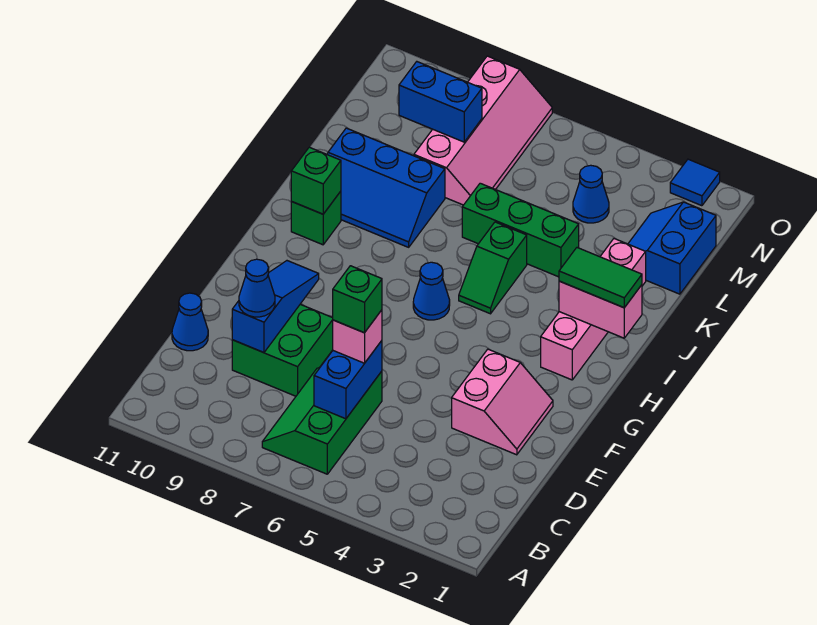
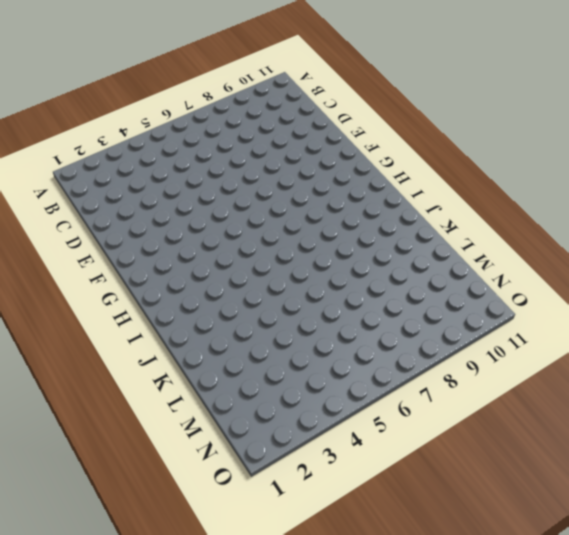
none -> green 2x3 slope [262,367,382,474]
none -> green 2x2 brick [232,304,333,396]
none -> blue 1x1 cone [172,293,208,351]

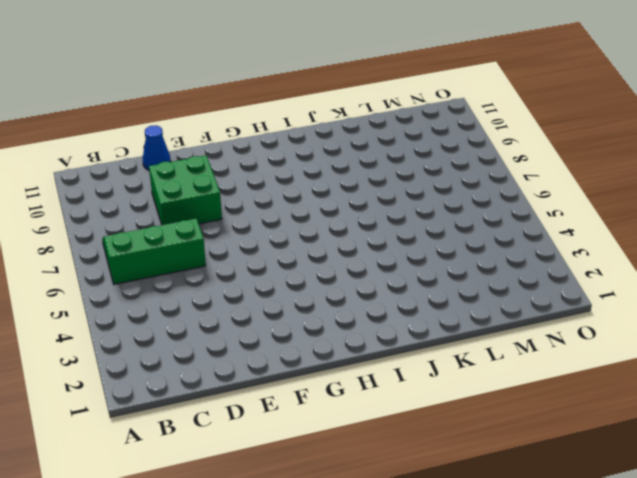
none -> pink 2x2 slope [452,349,553,455]
none -> pink 1x4 brick [541,239,646,380]
none -> blue 1x1 cone [413,262,450,320]

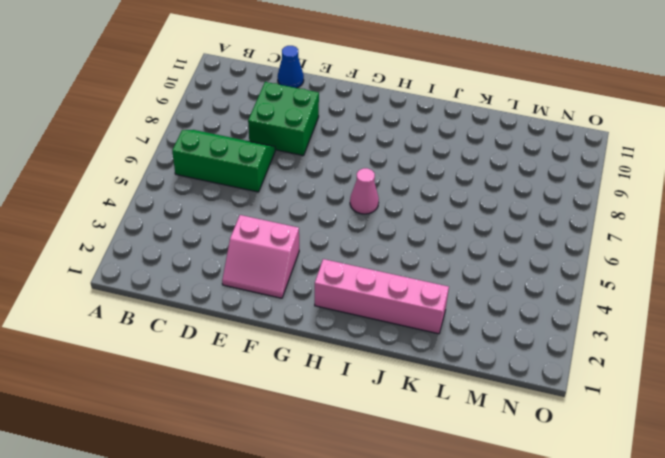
pink 1x1 cone [350,168,379,214] -> blue 1x1 cone [413,262,450,320]
none -> green 1x2 slope [459,222,527,314]
none -> green 1x1 brick [291,191,341,245]
none -> blue 2x3 slope [327,128,445,247]

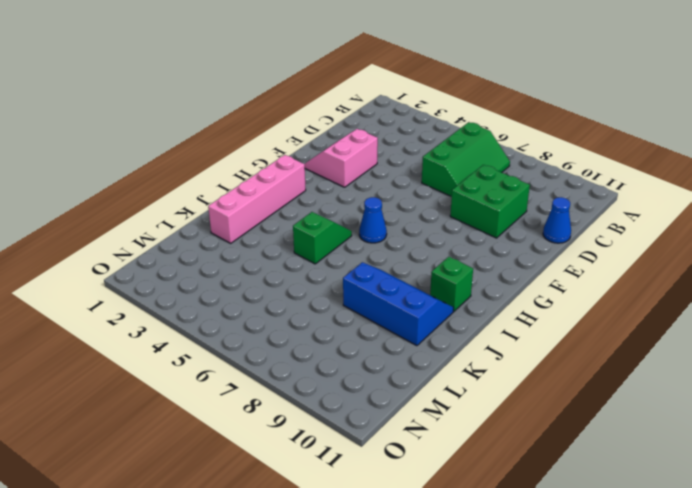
none -> green 1x3 brick [462,183,579,277]
none -> blue 2x2 slope [628,202,716,294]
none -> pink 2x4 slope [414,56,552,205]

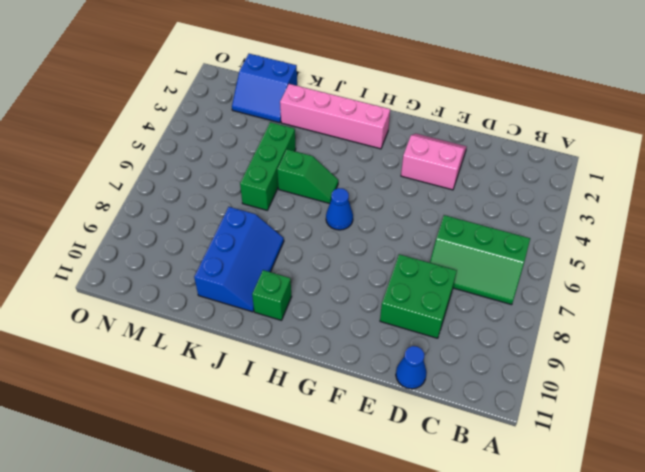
none -> pink 2x4 slope [414,56,552,205]
none -> blue 1x1 cone [573,165,609,223]
none -> blue 1x1 tile [670,159,720,206]

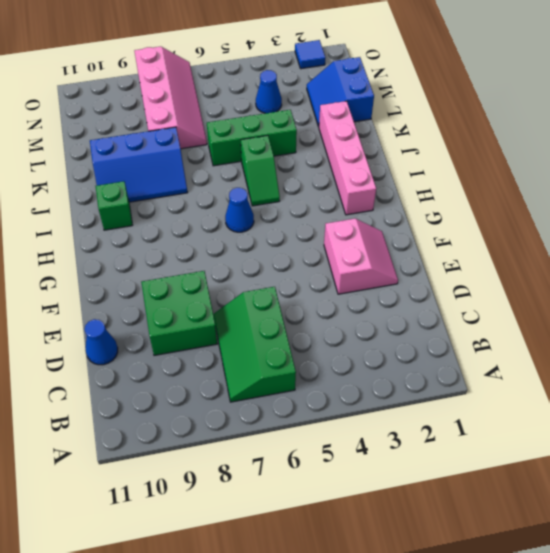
none -> blue 1x2 brick [314,341,382,419]
none -> blue 1x3 slope [232,261,319,353]
none -> pink 1x2 brick [559,281,642,338]

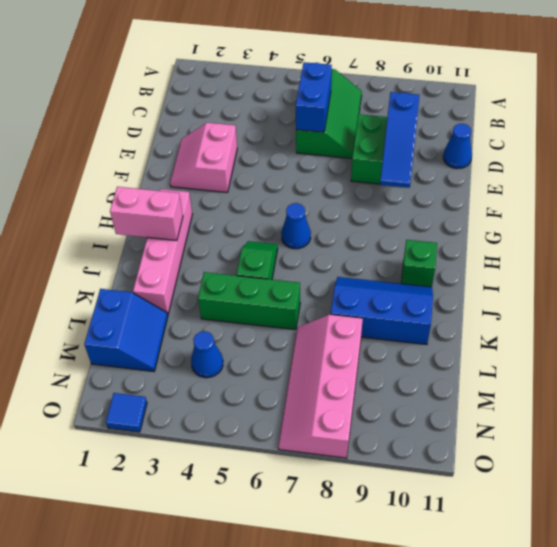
none -> green 1x1 brick [291,147,341,214]
none -> blue 1x2 brick [399,62,482,142]
none -> pink 1x1 brick [333,310,382,363]

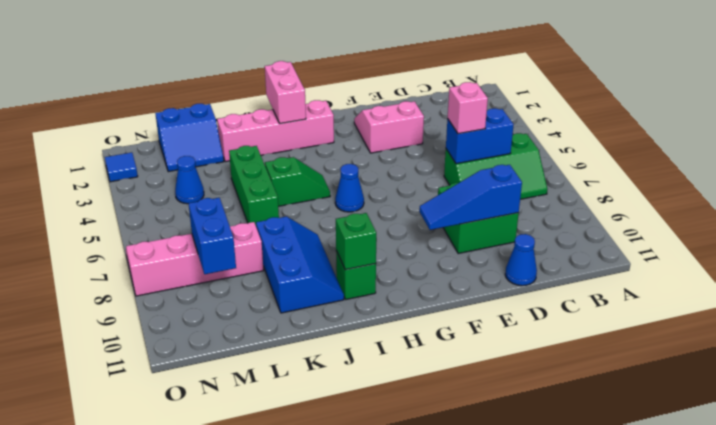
none -> blue 1x1 cone [239,259,275,317]
none -> green 1x2 tile [559,248,642,308]
none -> green 1x1 brick [333,266,382,333]

